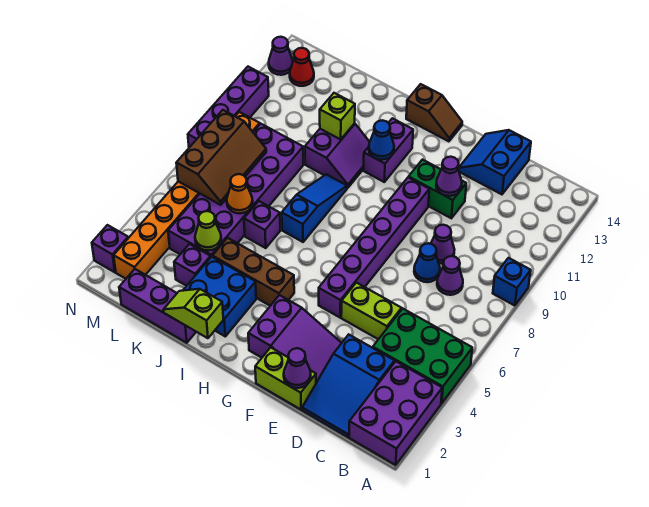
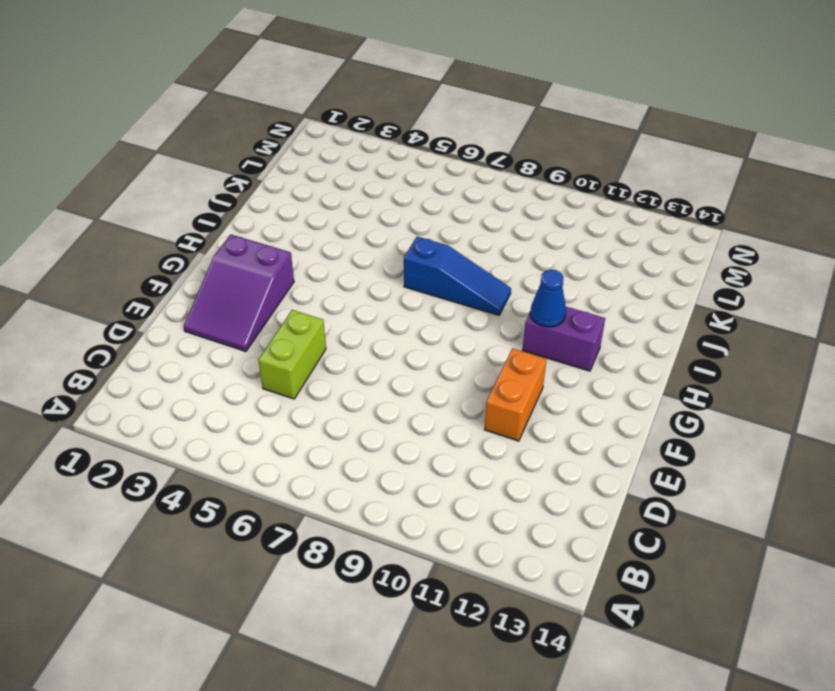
orange 1x2 brick [484,348,547,441] -> green 1x2 brick [409,160,466,218]
none -> purple 2x3 brick [349,361,442,465]
none -> green 2x3 brick [373,309,472,404]
none -> blue 1x1 brick [493,258,531,306]
none -> blue 2x3 slope [302,335,395,437]

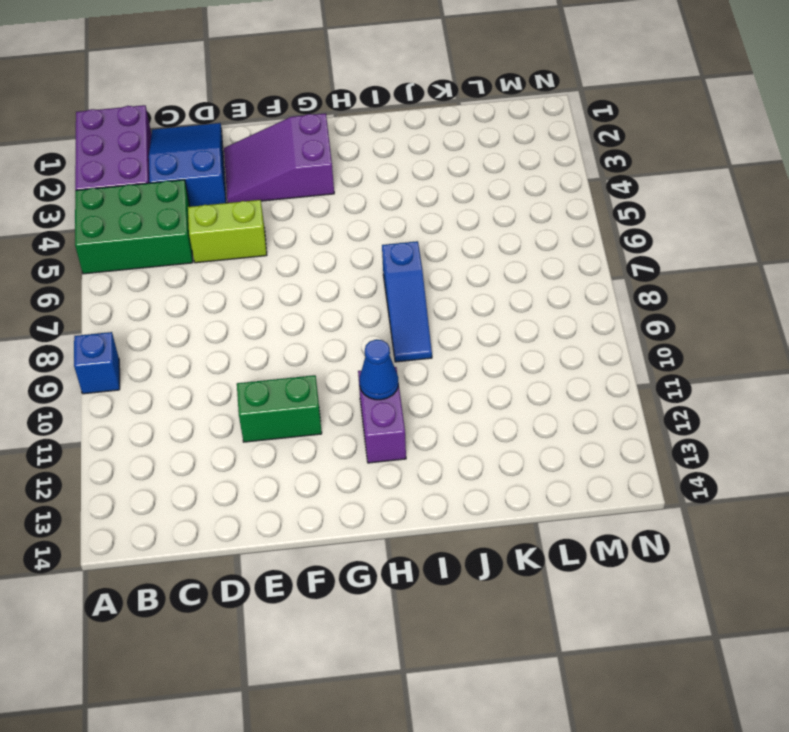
none -> purple 1x1 cone [437,256,463,295]
none -> blue 1x1 cone [414,243,440,282]
none -> purple 1x1 cone [431,225,455,264]
none -> blue 2x2 slope [458,130,531,194]

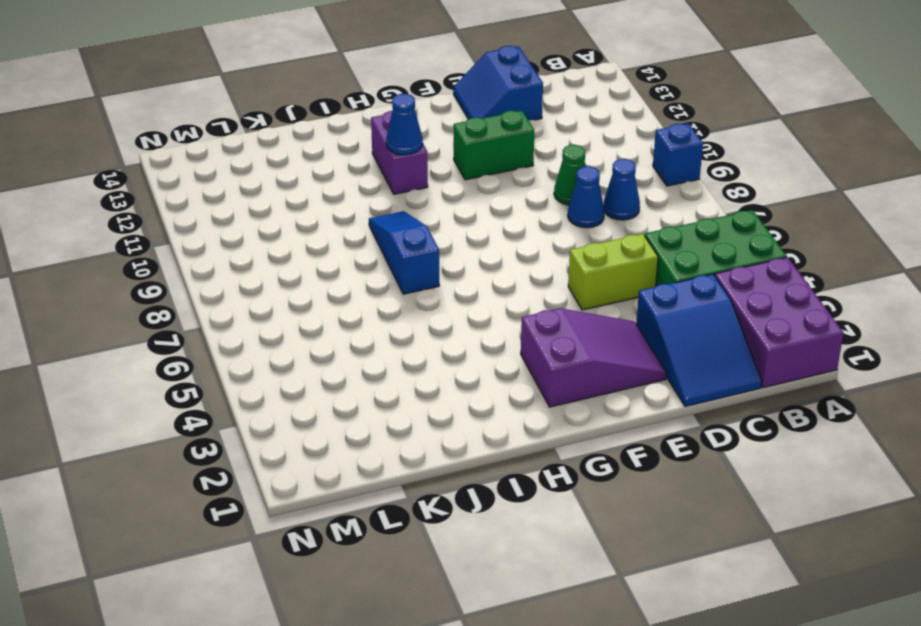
blue 1x1 cone [603,159,640,220] -> purple 1x1 cone [437,256,463,295]
green 1x1 cone [554,145,586,205] -> purple 1x1 cone [431,225,455,264]
none -> lime 1x2 brick [255,347,316,410]
none -> purple 1x6 brick [319,177,429,317]
none -> brown 1x2 slope [406,84,462,141]
none -> brown 1x3 brick [212,238,294,306]

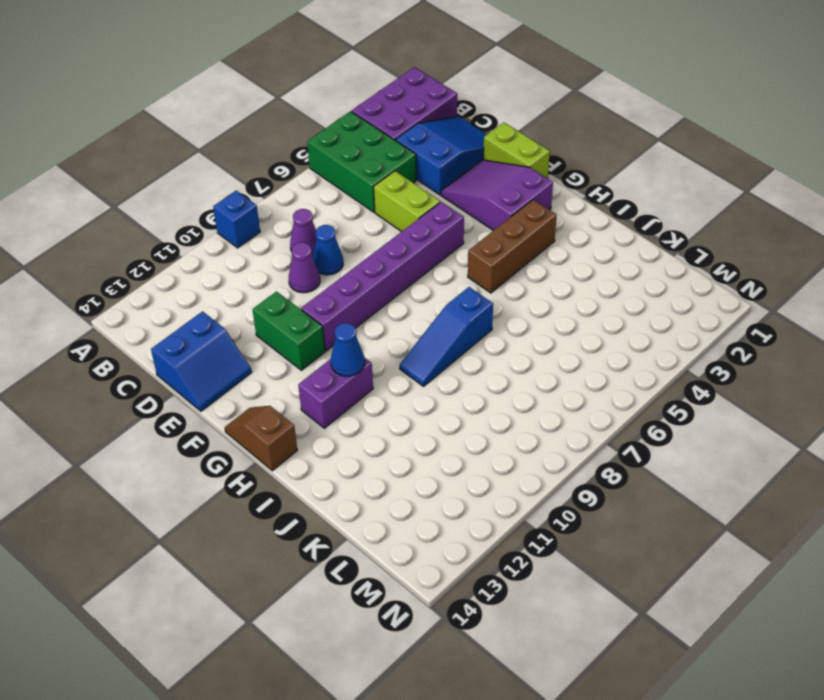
brown 1x3 brick [468,200,557,293] -> brown 1x3 brick turned to [212,238,294,306]
none -> blue 2x2 brick [183,257,256,336]
none -> purple 2x2 slope [305,123,370,188]
none -> purple 1x3 brick [119,269,196,343]
none -> purple 1x1 brick [244,201,280,248]

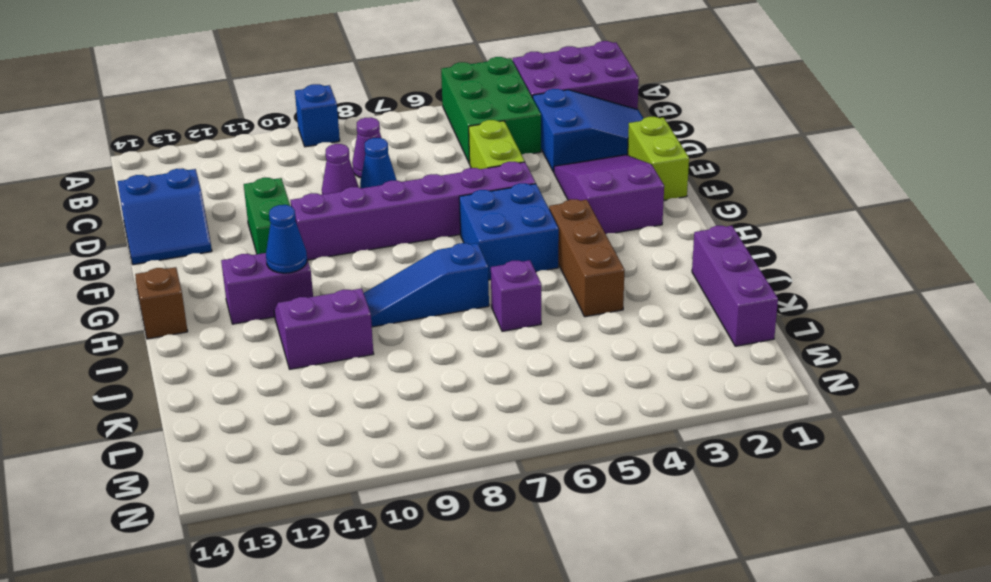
blue 2x2 brick [459,183,559,280] -> blue 2x2 brick moved to [183,257,256,336]
none -> purple 1x1 brick [174,244,211,286]
none -> purple 2x6 brick [168,124,303,257]
none -> orange 1x8 brick [114,112,260,279]
none -> red 1x1 cone [290,48,314,86]

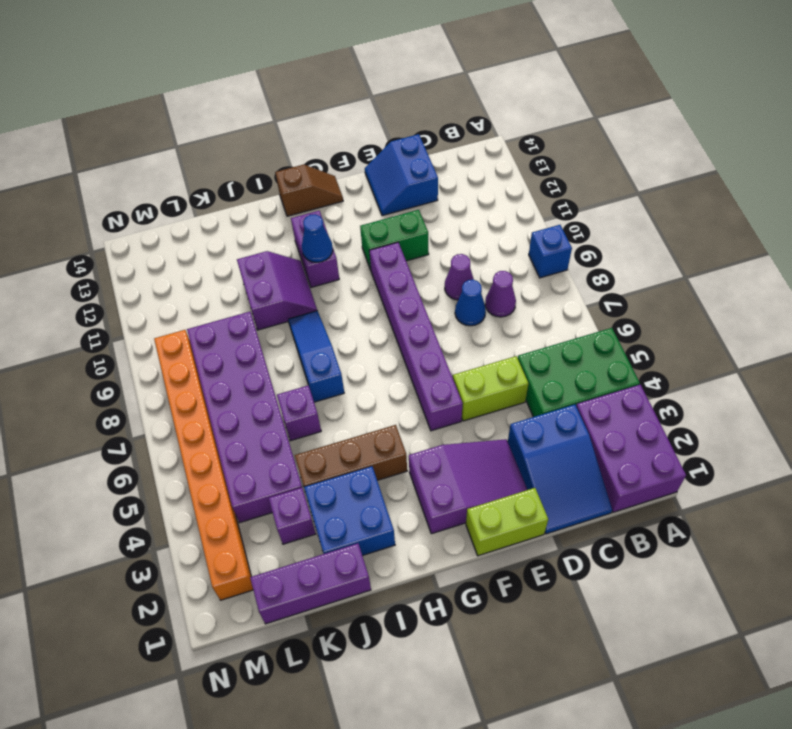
none -> red 1x1 cone [290,48,314,86]
none -> purple 1x1 brick [92,225,128,272]
none -> purple 1x4 brick [188,67,269,147]
none -> purple 1x1 cone [269,37,293,75]

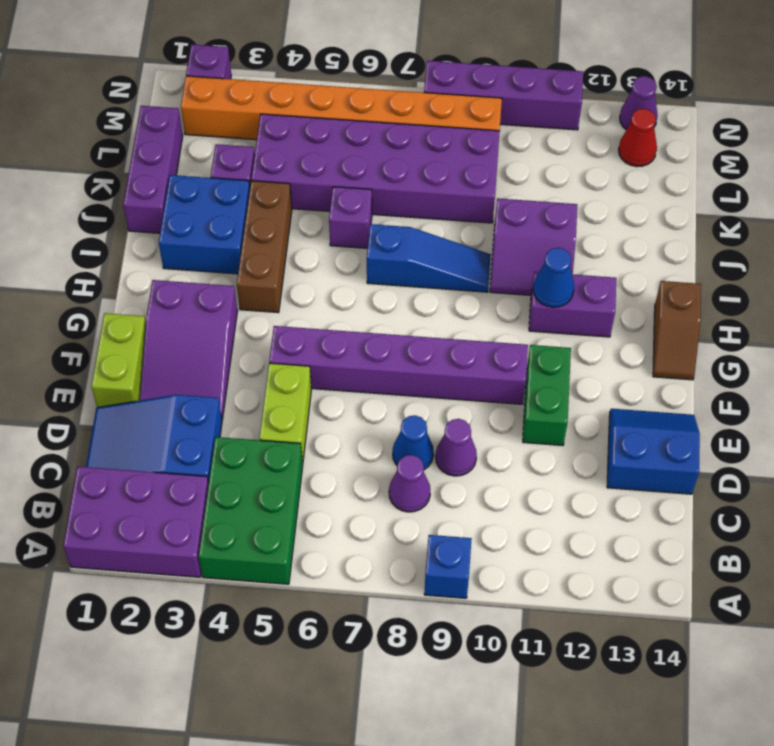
none -> purple 1x1 cone [284,348,311,388]
none -> purple 1x1 cone [436,157,462,196]
none -> lime 1x2 slope [163,289,223,338]
none -> lime 1x1 brick [320,93,355,139]

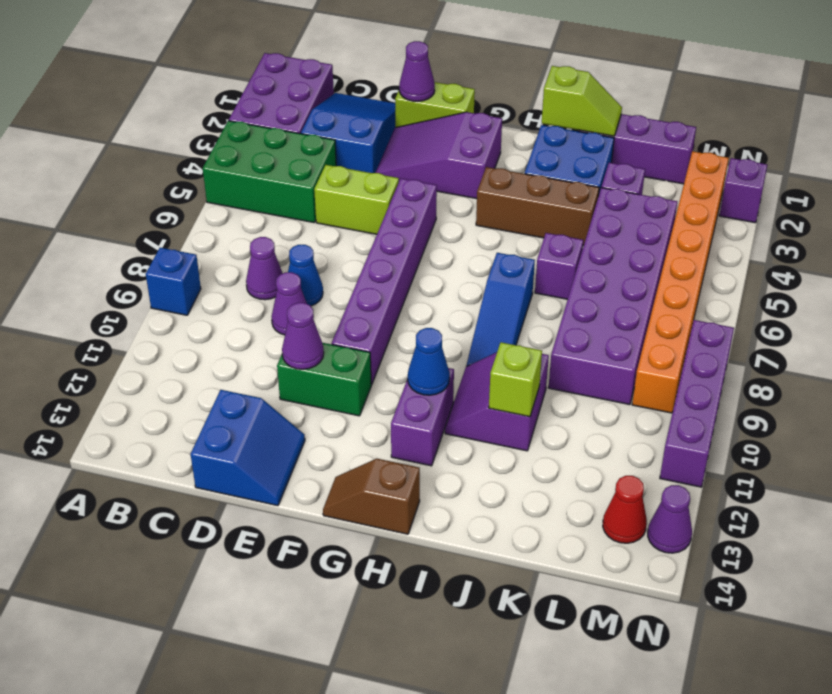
none -> lime 1x1 cone [195,211,221,251]
none -> orange 1x1 cone [227,174,253,213]
none -> brown 2x3 slope [176,110,266,205]

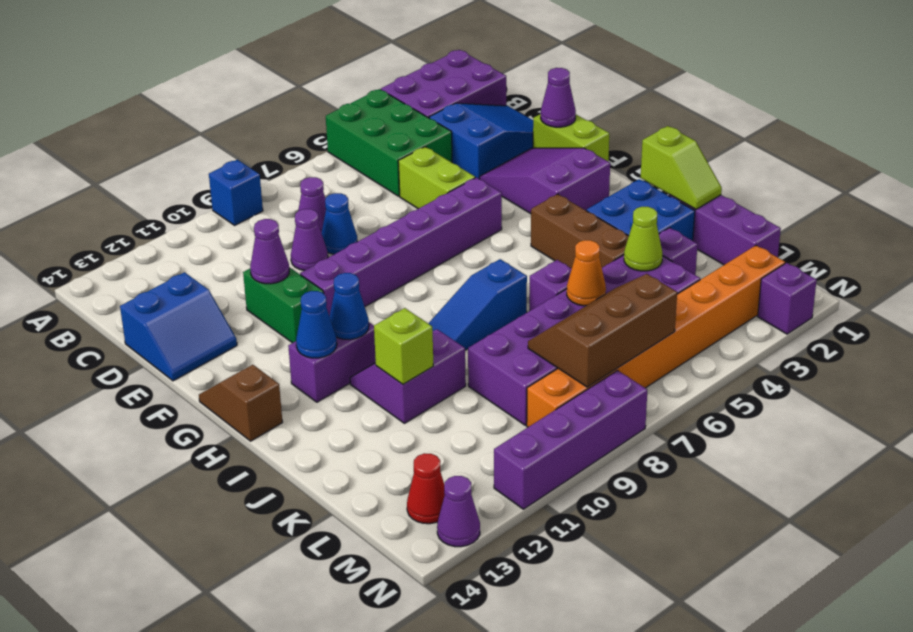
blue 1x1 cone [296,291,337,358] -> none

